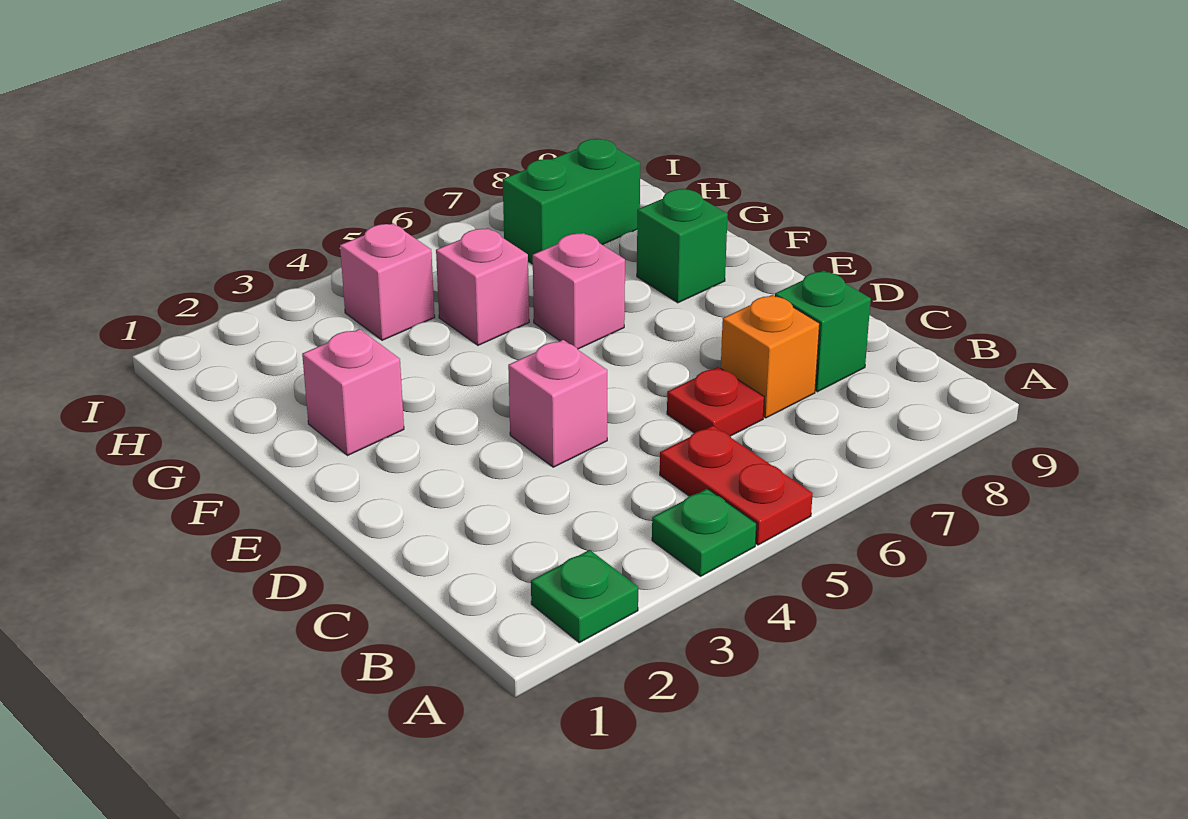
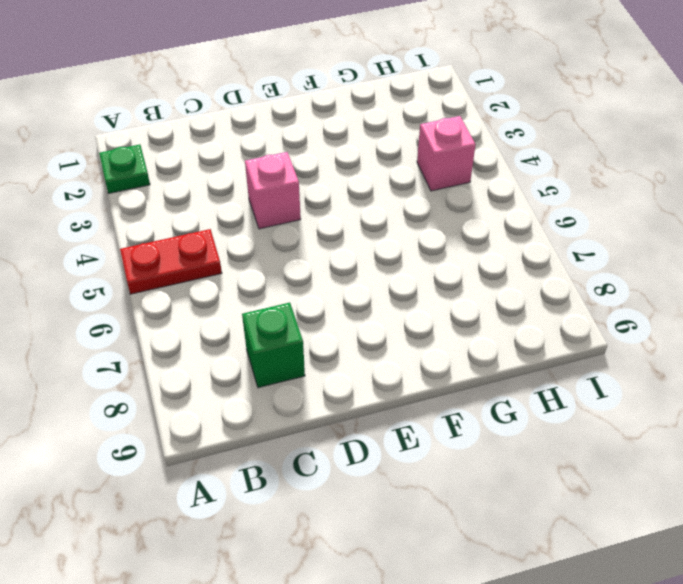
none -> green 1x1 plate [652,489,757,576]
none -> red 1x1 plate [667,367,764,436]
none -> orange 1x1 brick [721,295,820,418]

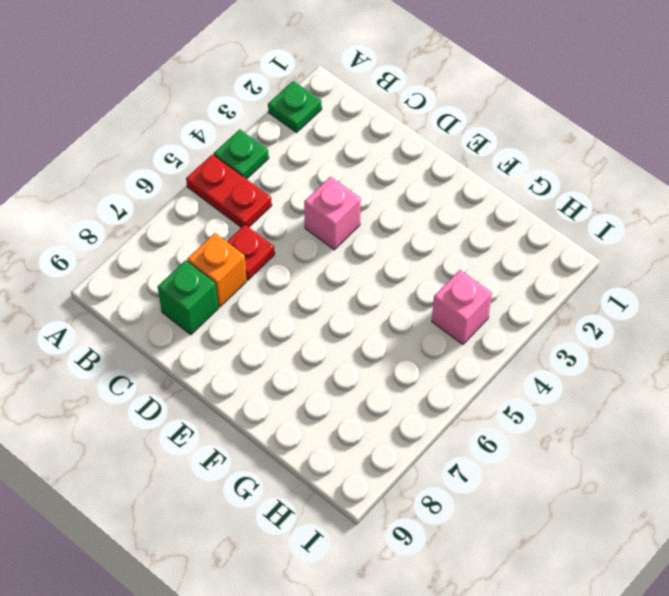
none -> pink 1x1 brick [302,329,404,456]
none -> pink 1x1 brick [533,233,625,349]
none -> green 1x1 brick [637,189,728,303]

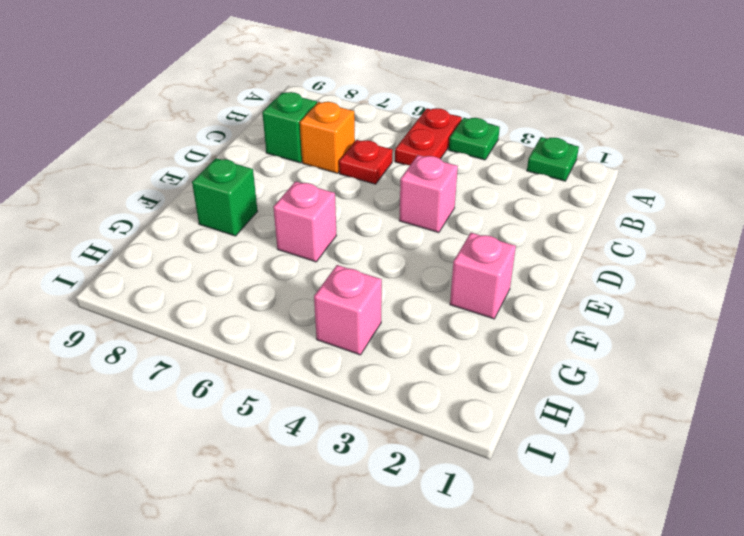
none -> pink 1x1 brick [436,228,529,345]
none -> green 1x2 brick [503,139,640,264]

